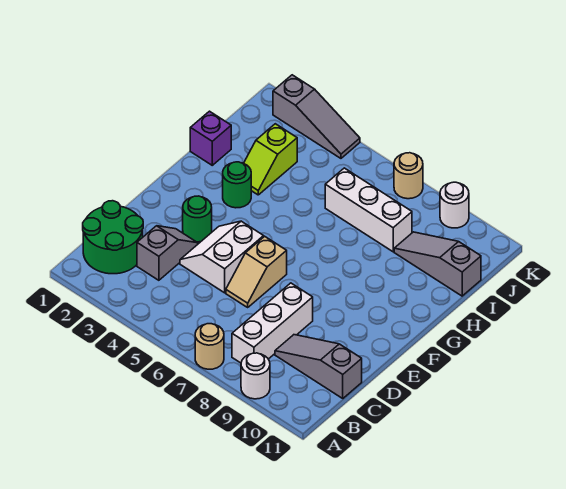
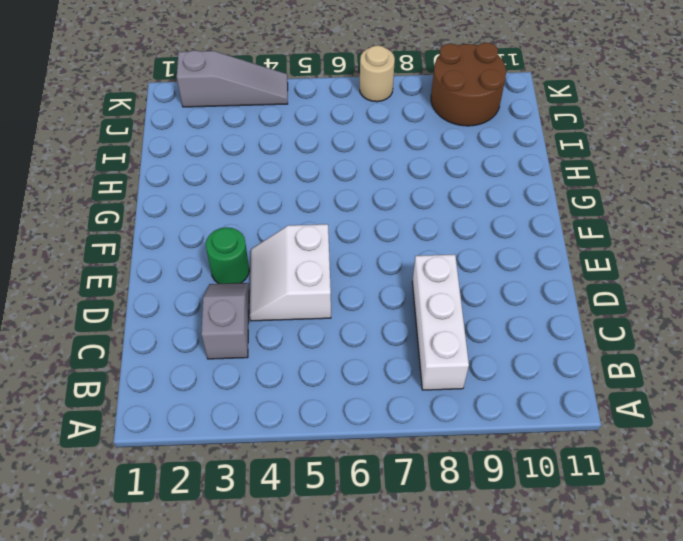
brown 2x2 round brick [431,43,506,126] -> white 1x1 round brick [440,182,469,228]
none -> tan 1x1 round brick [195,324,224,369]
none -> white 1x1 round brick [241,353,270,399]
none -> green 2x2 round brick [83,201,143,274]

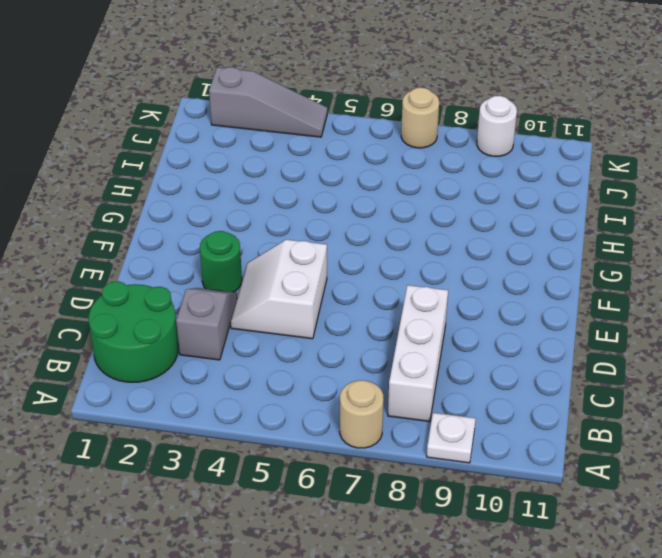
white 1x1 plate [427,413,476,463] -> white 1x1 round brick [241,353,270,399]
none -> grey 1x3 slope [275,335,362,398]
none -> tan 1x2 slope [226,236,287,307]
none -> green 1x1 round brick [223,162,251,208]

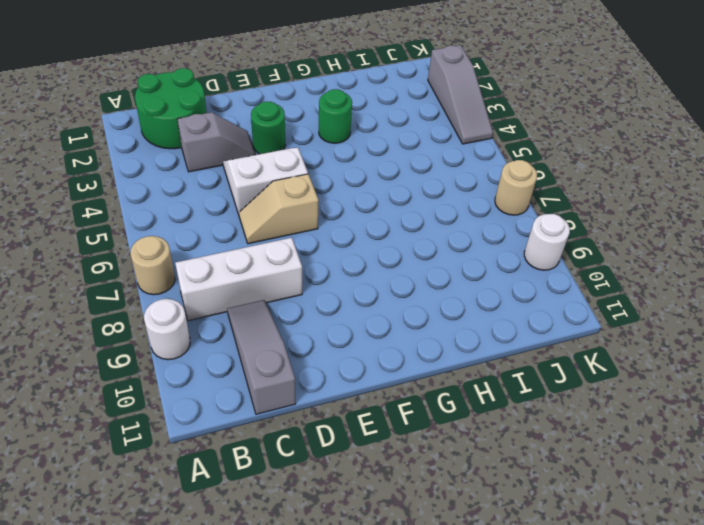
none -> purple 1x1 brick [190,111,231,165]
none -> lime 1x2 slope [244,124,297,195]
none -> white 1x3 brick [325,168,412,252]

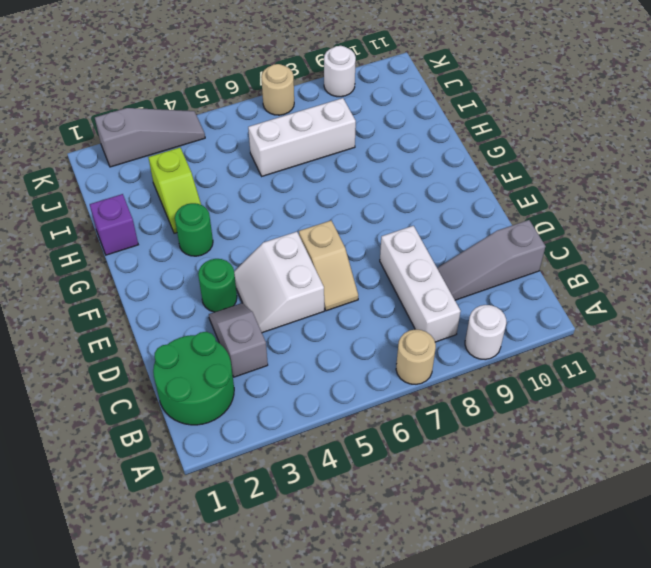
none -> grey 1x3 slope [394,232,481,296]

